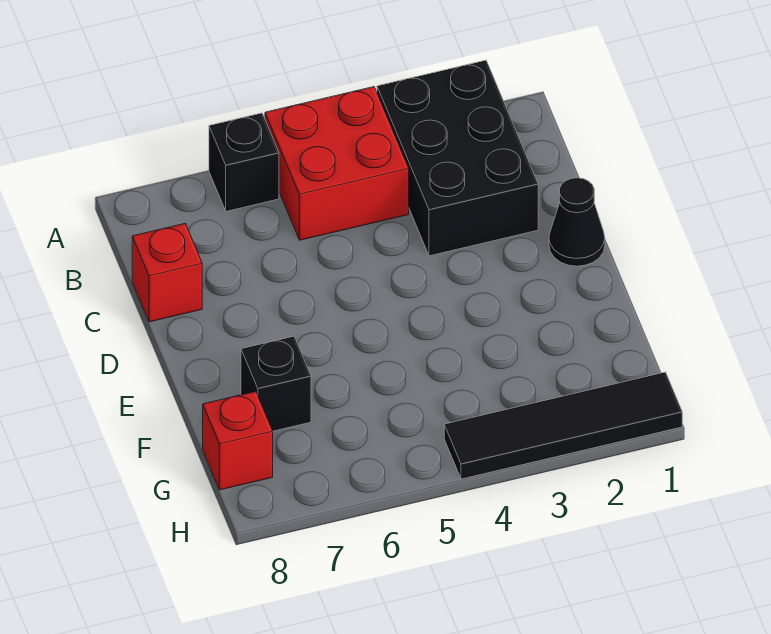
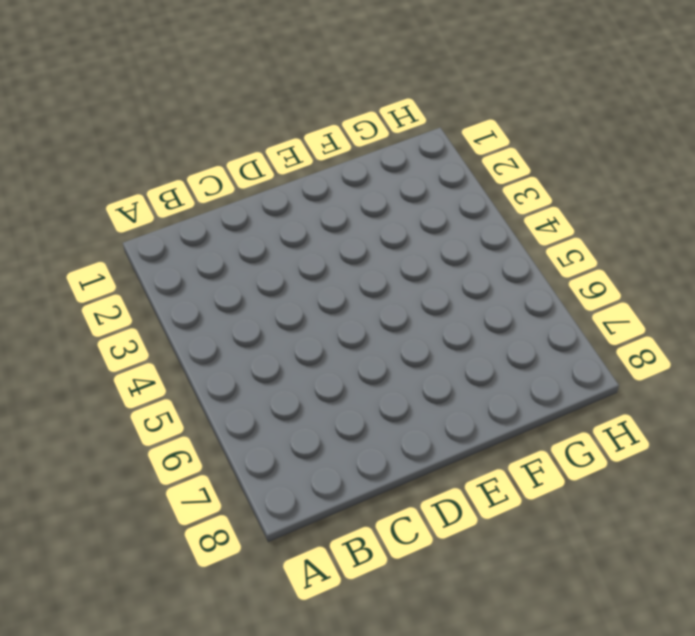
none -> black 2x3 brick [377,60,538,256]
none -> red 2x2 brick [265,87,409,240]

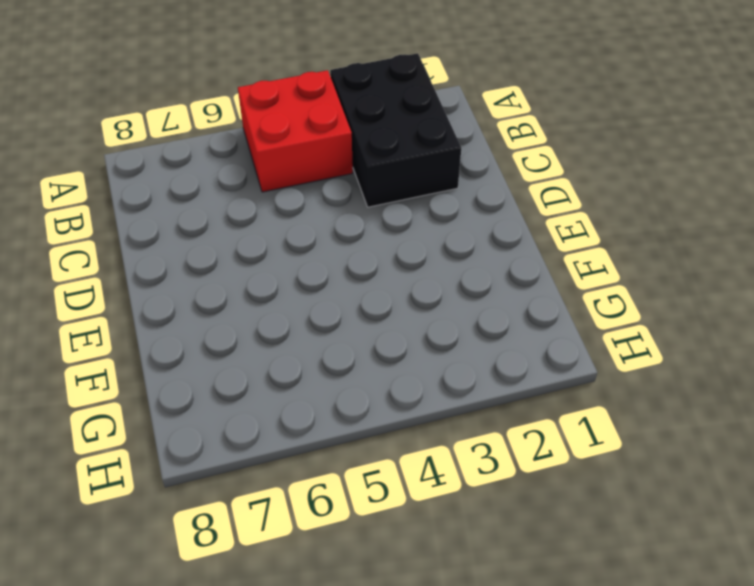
none -> black 1x1 brick [209,113,279,211]
none -> red 1x1 brick [132,224,202,322]

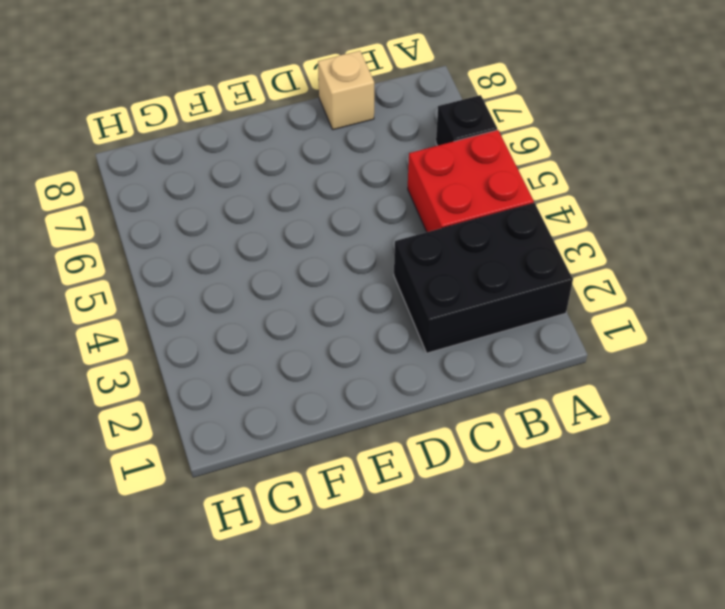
tan 1x1 brick [318,51,374,130] -> red 1x1 brick [132,224,202,322]
none -> black 1x1 cone [549,178,605,266]
none -> black 1x1 brick [241,336,311,431]

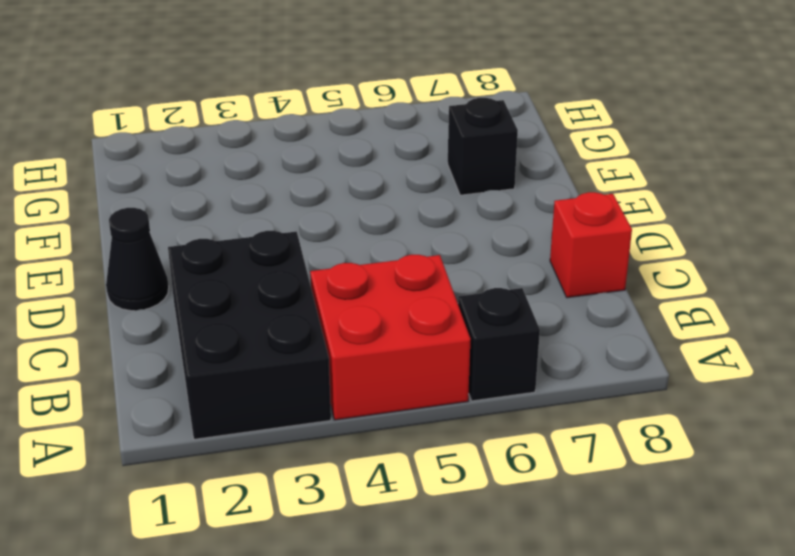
none -> red 1x1 brick [203,391,273,490]
none -> black 1x4 tile [444,372,682,479]

